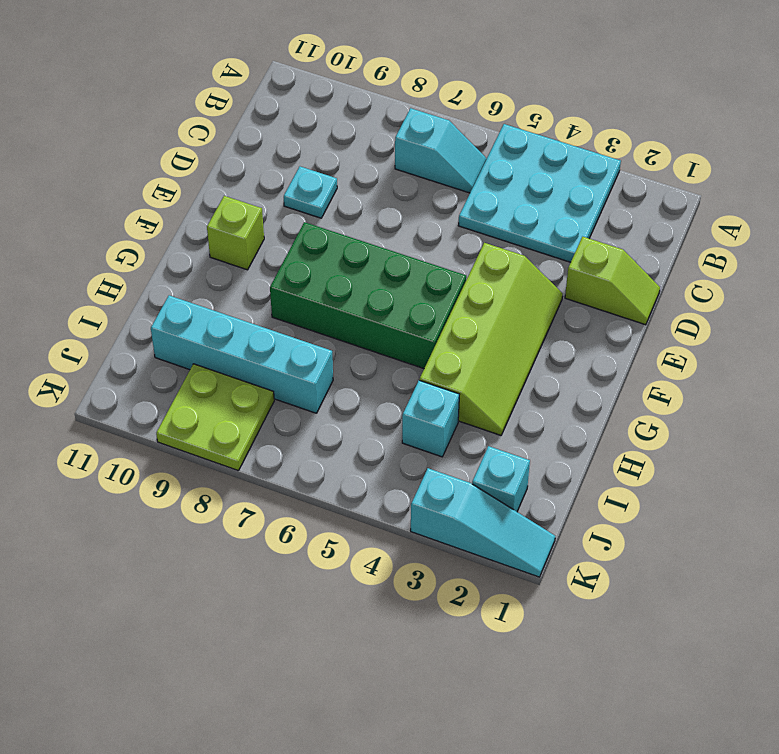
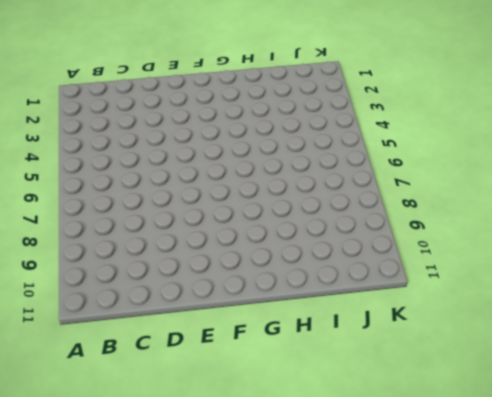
none -> cyan 3x3 plate [458,124,621,262]
none -> cyan 1x2 slope [395,108,487,193]
none -> lime 1x2 slope [565,237,660,325]

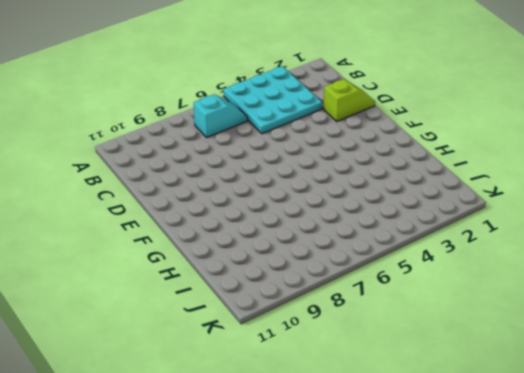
none -> cyan 1x1 plate [284,167,337,218]
none -> lime 2x4 slope [420,243,563,435]
none -> green 2x4 brick [270,222,466,369]

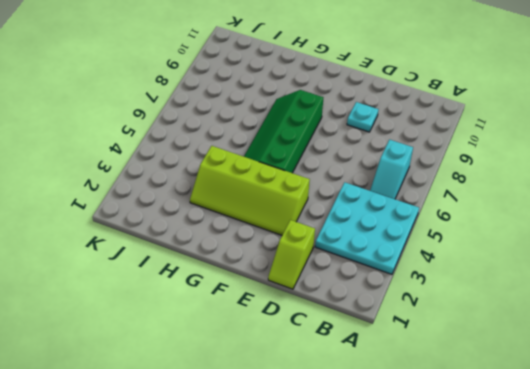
green 2x4 slope [244,90,323,173] -> green 2x4 brick [270,222,466,369]
none -> lime 1x1 brick [207,196,264,270]
none -> cyan 1x1 brick [402,380,459,457]
none -> cyan 1x4 brick [151,295,333,413]

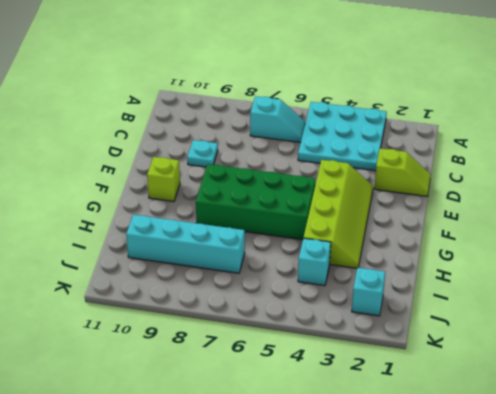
none -> lime 2x2 plate [156,364,274,471]
none -> cyan 1x3 slope [411,468,555,577]

